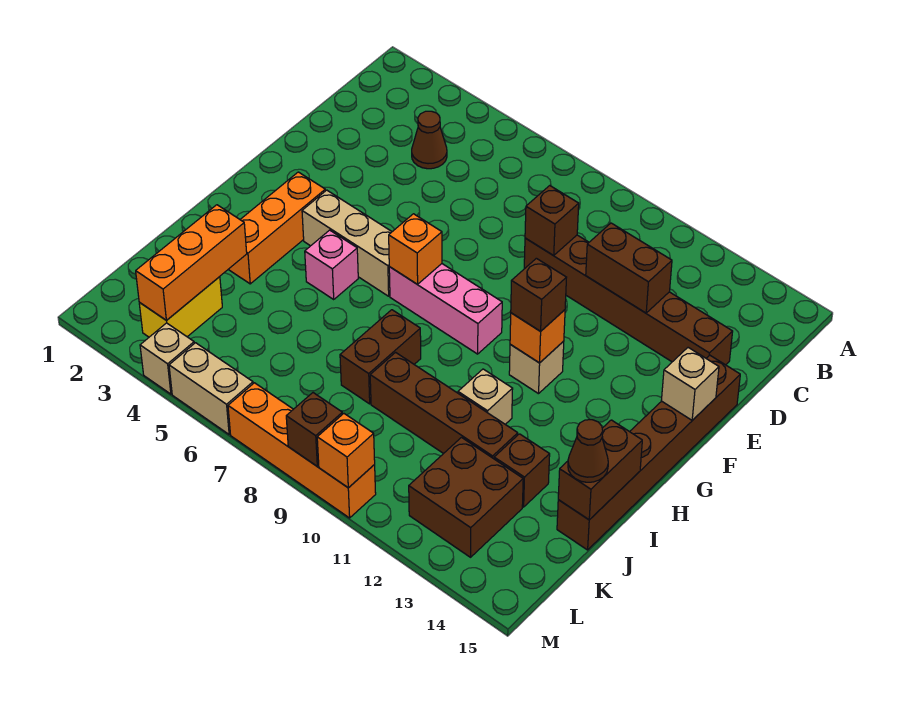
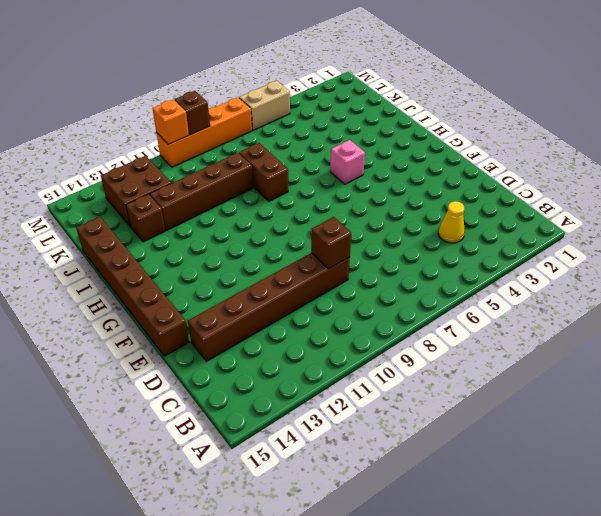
yellow 1x1 cone [438,201,465,243] -> brown 1x1 cone [412,111,447,169]
none -> orange 1x3 brick [228,172,325,284]
none -> tan 1x3 brick [302,190,392,296]
none -> pink 1x3 brick [389,264,502,354]

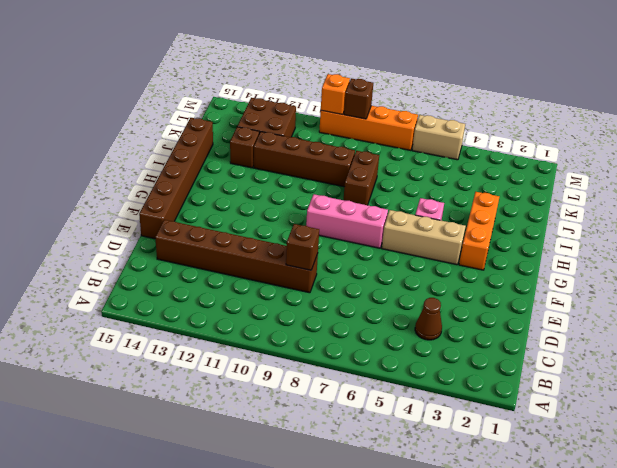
none -> tan 1x1 brick [509,341,564,394]
none -> tan 1x1 brick [458,369,513,424]
none -> yellow 1x2 brick [139,277,222,337]

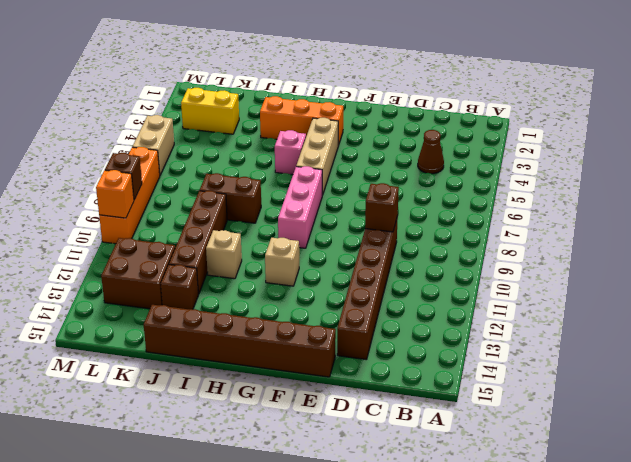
none -> tan 1x1 brick [140,323,194,394]
none -> brown 1x2 brick [586,223,672,313]
none -> tan 1x1 brick [661,348,719,420]

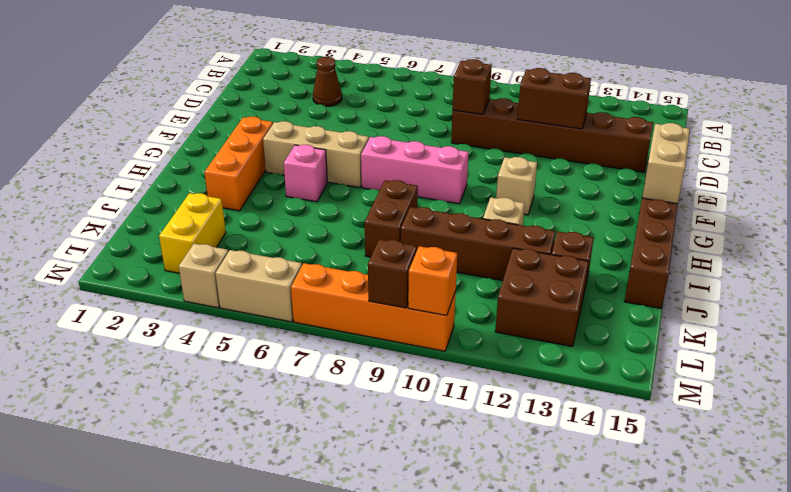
tan 1x2 brick [642,123,690,204] -> tan 1x1 brick [661,348,719,420]
none -> orange 1x1 brick [389,214,442,284]
none -> orange 1x1 brick [510,310,565,363]
none -> brown 1x2 brick [558,420,642,520]

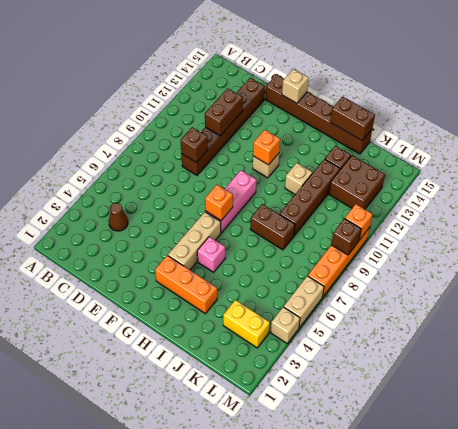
none -> orange 1x3 brick [136,205,247,321]
none -> brown 1x1 brick [511,258,567,331]
none -> brown 1x1 cone [568,420,608,482]

